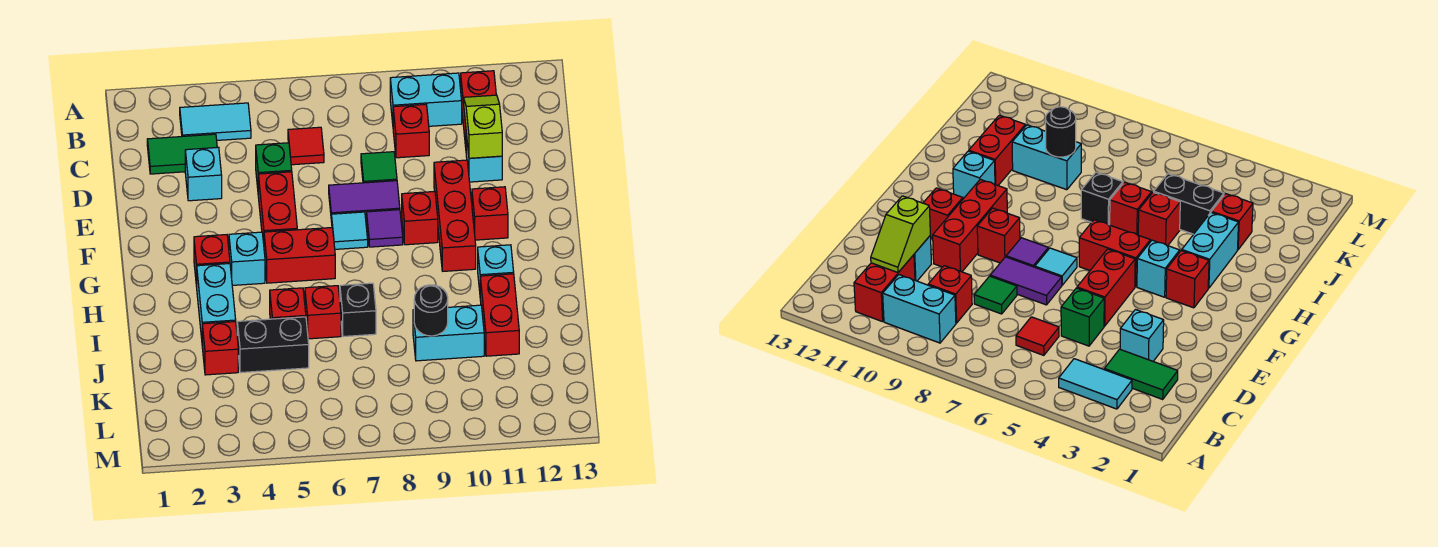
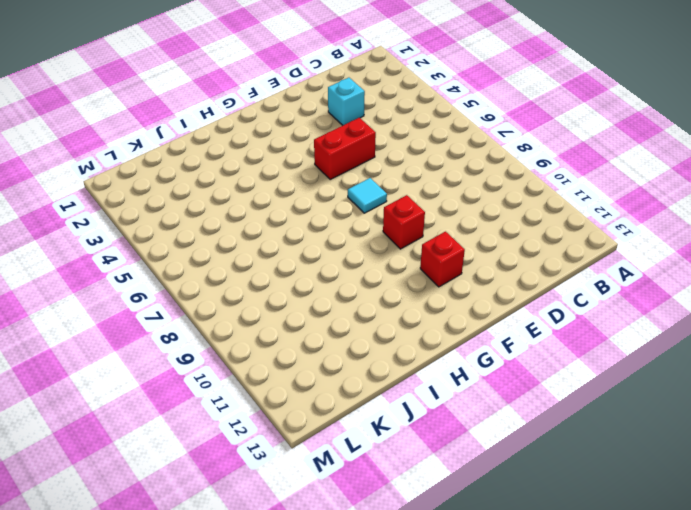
none -> cyan 1x2 tile [180,103,251,140]
none -> cyan 1x2 brick [390,73,462,126]
none -> red 1x2 brick [461,71,496,147]
none -> green 1x2 tile [147,134,217,174]

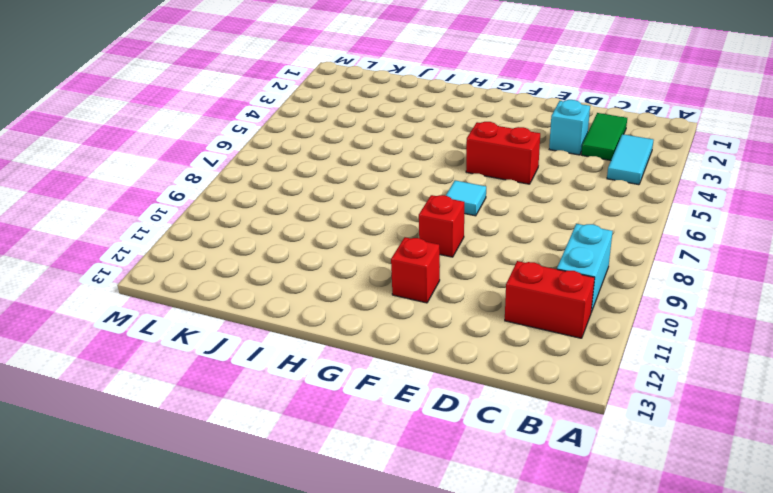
none -> red 1x1 tile [288,127,324,165]
none -> red 1x1 brick [393,104,429,158]
none -> green 1x1 brick [256,143,292,188]
none -> green 1x1 tile [361,152,397,183]

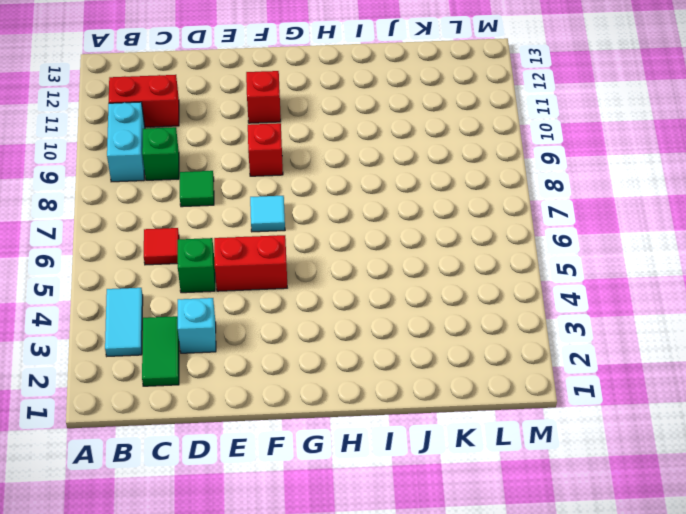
green 1x1 brick [142,127,179,180] -> red 1x1 brick [393,104,429,158]
none -> cyan 1x1 brick [466,134,502,182]
none -> purple 1x2 tile [329,181,400,218]
none -> red 1x3 brick [434,160,476,271]
none -> purple 1x1 tile [367,210,403,247]

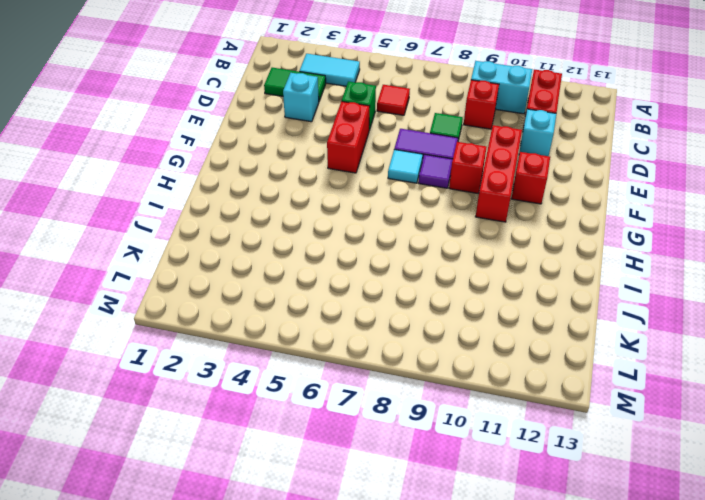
none -> red 1x1 brick [194,235,230,287]
none -> cyan 1x1 brick [229,232,265,285]
none -> red 1x2 brick [264,227,335,283]
none -> cyan 1x2 brick [197,264,236,338]

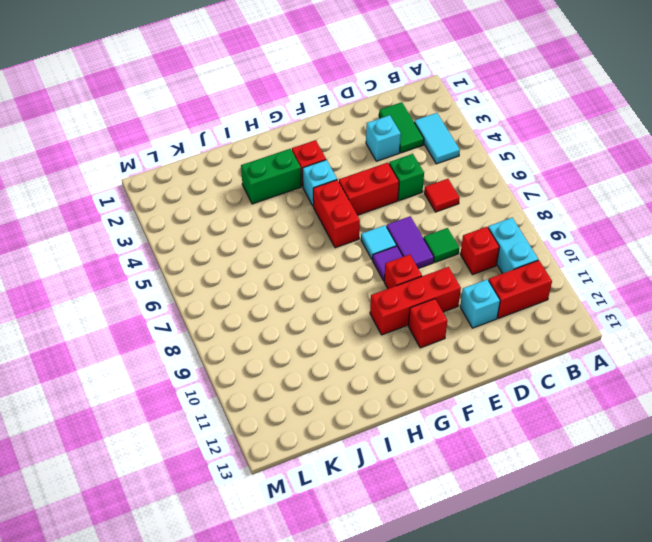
green 1x2 brick [241,149,301,204] -> cyan 1x2 brick [197,264,236,338]
none -> cyan 1x1 brick [478,245,514,291]
none -> red 1x1 brick [270,288,306,319]
none -> red 1x1 brick [305,286,341,339]
none -> black 1x1 brick [340,283,376,337]

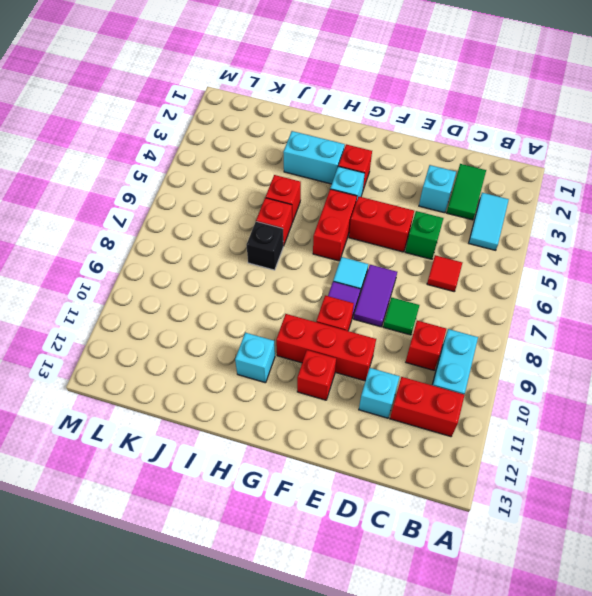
none -> red 1x2 brick [480,274,519,356]
none -> red 1x1 brick [202,322,238,375]
none -> black 1x2 brick [237,317,309,373]
none -> cyan 1x2 brick [413,305,484,361]

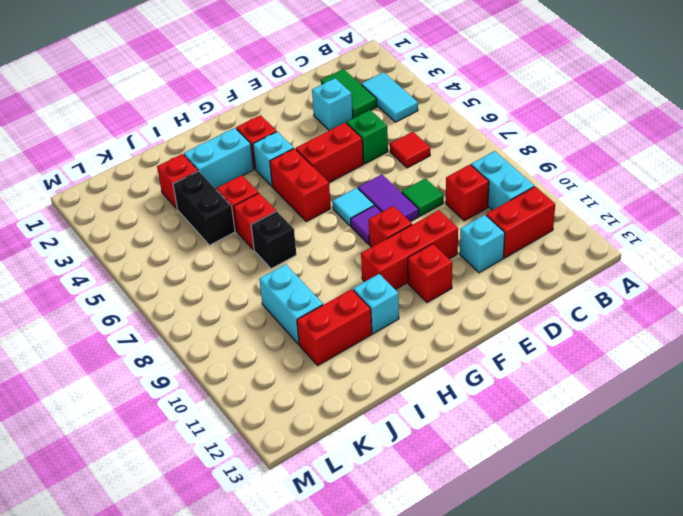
none -> lime 1x2 slope [463,95,502,158]
none -> black 1x1 round brick [414,285,448,336]

